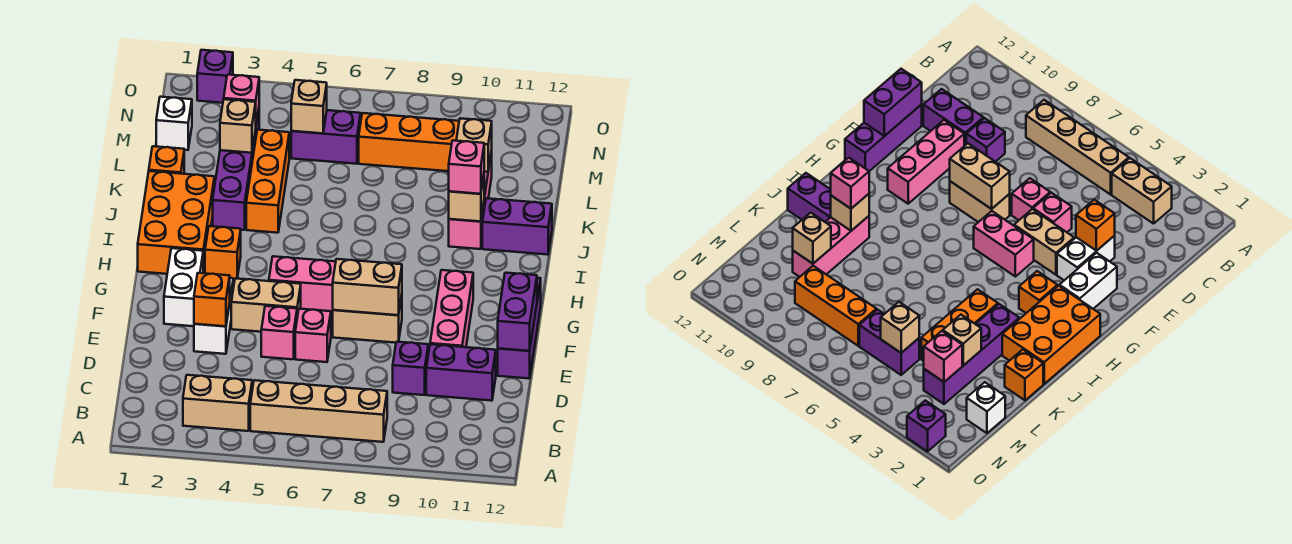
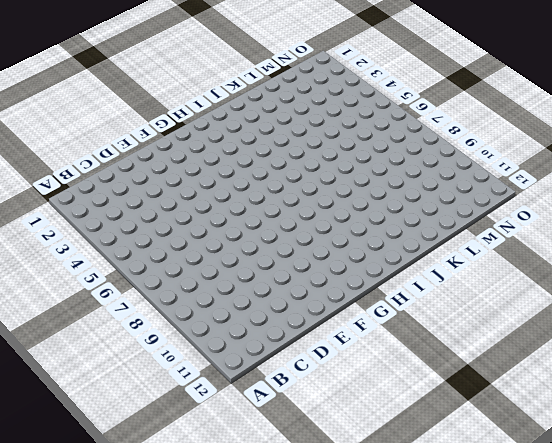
none -> tan 1x2 brick [183,375,252,431]
none -> tan 1x4 brick [250,380,387,442]
none -> purple 1x1 brick [393,342,428,395]
none -> purple 1x2 brick [426,344,496,401]

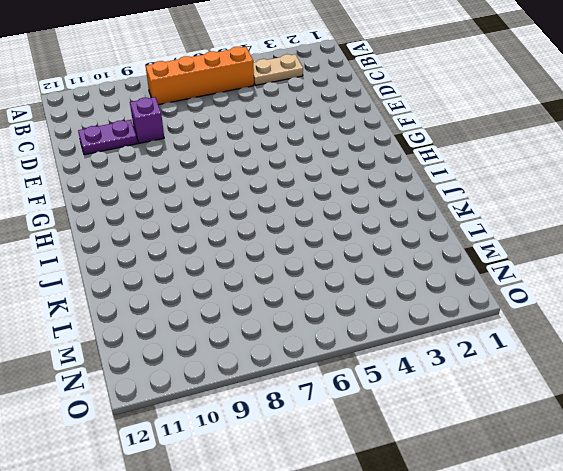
tan 1x2 plate [253,54,303,85] -> tan 1x2 brick [183,375,252,431]
orange 1x4 brick [146,47,254,105] -> tan 1x4 brick [250,380,387,442]
purple 1x2 plate [78,120,137,155] -> purple 1x2 brick [426,344,496,401]
none -> white 1x2 brick [194,278,233,354]
none -> pink 1x1 brick [261,306,297,359]
none -> pink 1x1 brick [295,309,331,362]
none -> pink 1x3 brick [430,270,473,347]

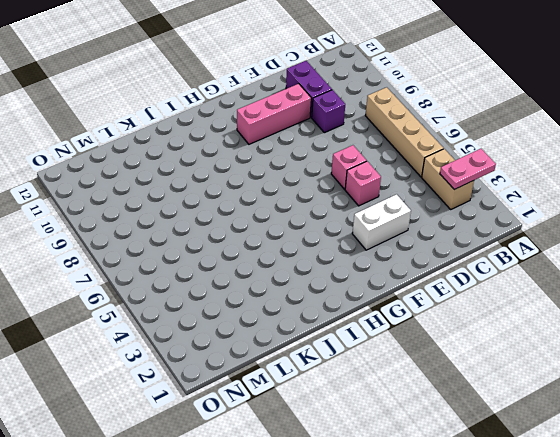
pink 1x2 plate [440,149,496,190] -> none
none -> purple 1x3 brick [498,278,541,378]
none -> white 1x2 brick [164,248,203,326]
none -> tan 1x2 brick [231,278,301,332]
none -> tan 1x2 brick [333,295,402,343]

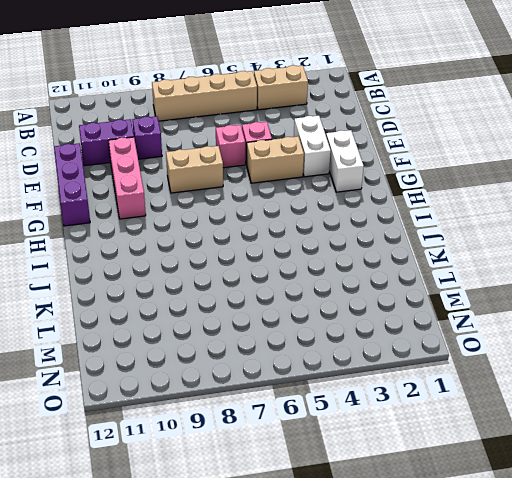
none -> pink 1x2 brick [269,256,336,312]
none -> orange 2x3 brick [138,171,214,274]
none -> orange 1x1 brick [205,226,241,279]
none -> purple 1x4 brick [213,110,259,230]

